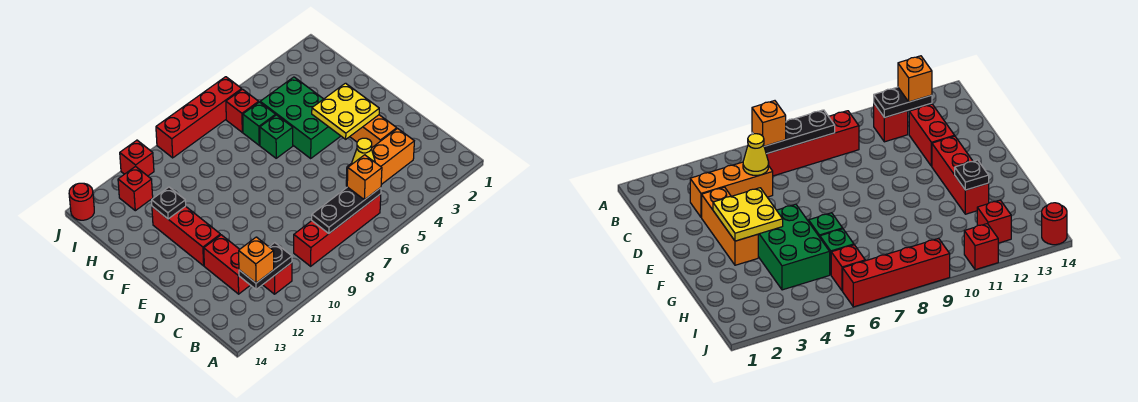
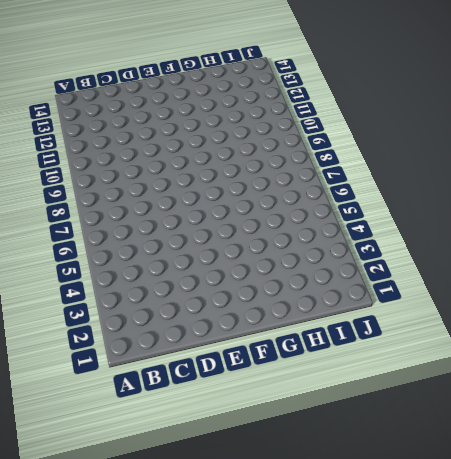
none -> red 1x4 brick [294,194,381,266]
none -> red 1x1 brick [263,263,292,294]
none -> orange 1x3 brick [346,129,414,186]

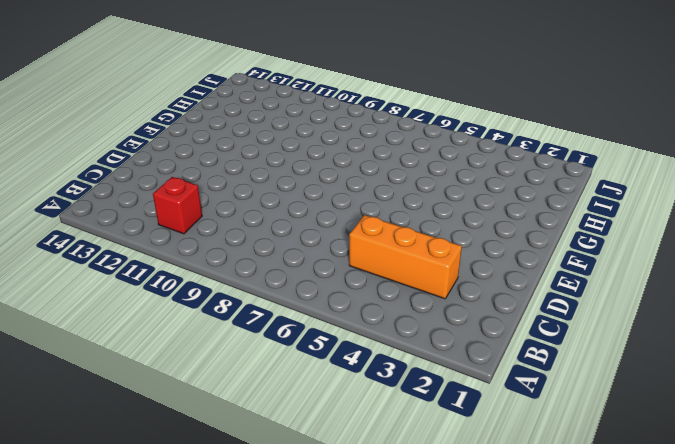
none -> red 1x4 brick [294,194,381,266]
none -> red 1x2 brick [204,235,250,294]
none -> orange 1x3 brick [350,115,397,147]

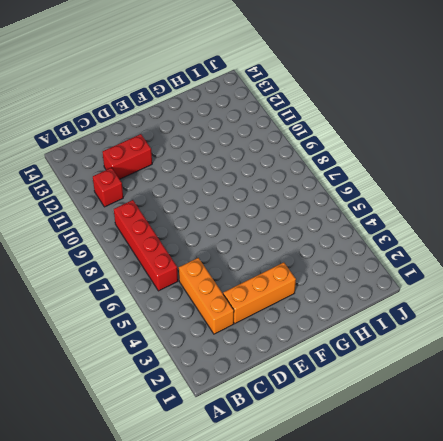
none -> red 1x3 brick [152,206,220,266]
none -> green 2x3 brick [260,77,340,158]
none -> green 1x1 brick [260,115,293,158]

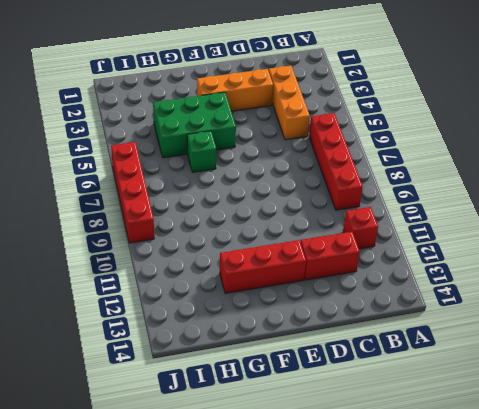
none -> green 1x1 brick [243,102,276,145]
none -> red 1x1 brick [226,89,259,132]
none -> red 1x1 brick [118,166,153,211]

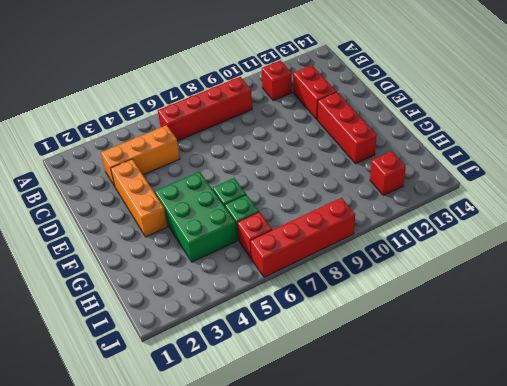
none -> red 1x1 brick [120,140,154,176]
none -> red 1x1 round brick [69,183,94,220]
none -> black 1x3 plate [312,187,381,233]

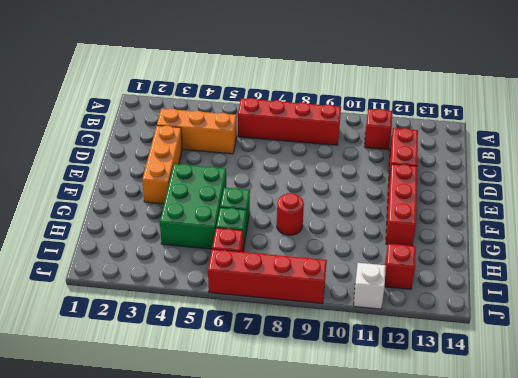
red 1x1 round brick [277,193,304,235] -> red 1x1 round brick moved to [69,183,94,220]
white 1x1 brick [354,263,386,309] -> red 1x1 brick [120,140,154,176]
none -> black 1x3 plate [312,187,381,233]
none -> black 1x2 plate [239,243,292,289]
none -> yellow 1x1 cone [352,138,375,164]

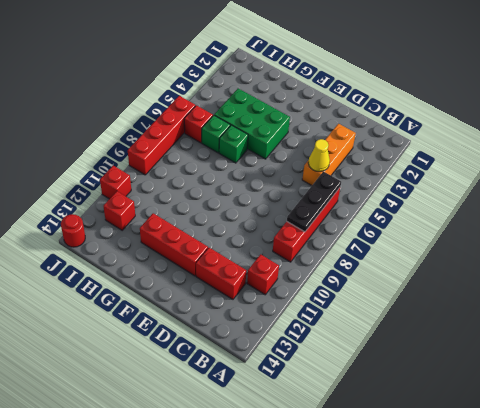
none -> orange 1x3 brick [350,115,397,147]
none -> black 1x2 plate [239,243,292,289]
none -> yellow 2x2 plate [312,83,379,139]

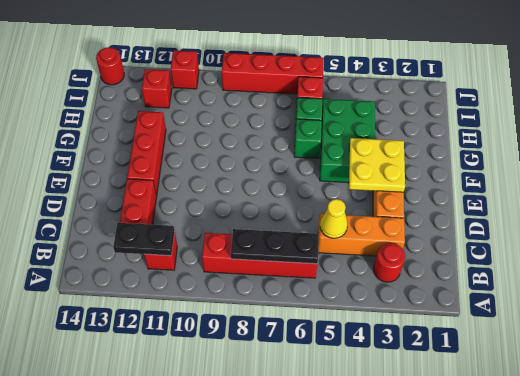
red 1x1 round brick [374,243,405,282] -> none
none -> black 1x1 plate [152,187,186,219]
none -> orange 1x1 brick [347,155,382,200]
none -> orange 1x1 brick [239,237,274,283]

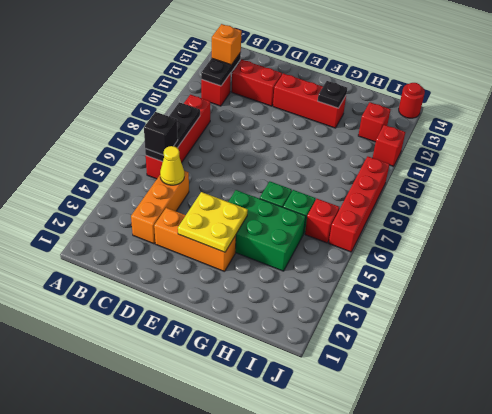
black 1x1 brick [144,112,178,155] -> orange 1x1 brick [347,155,382,200]

